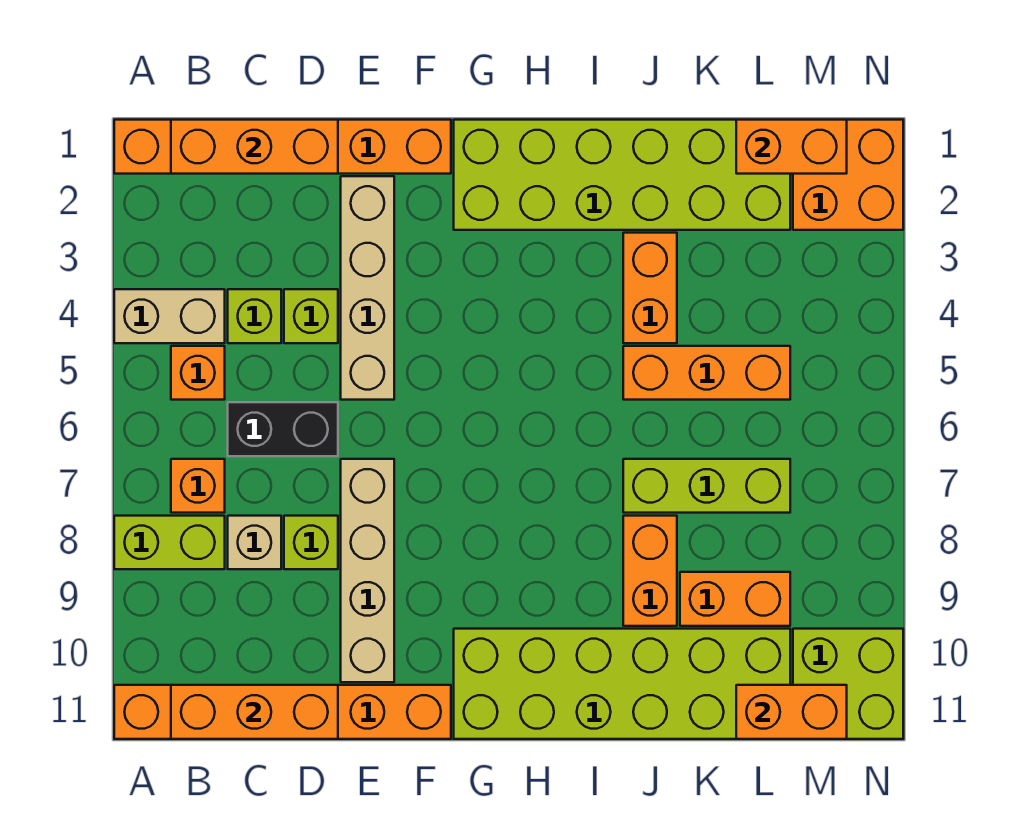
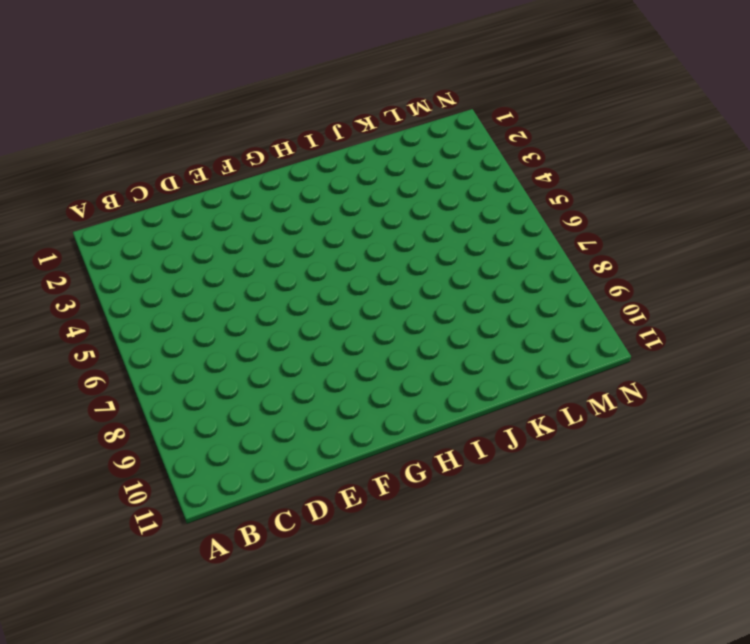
none -> orange 1x6 brick [114,120,451,174]
none -> tan 1x2 brick [114,289,225,343]
none -> lime 1x2 brick [114,516,225,569]

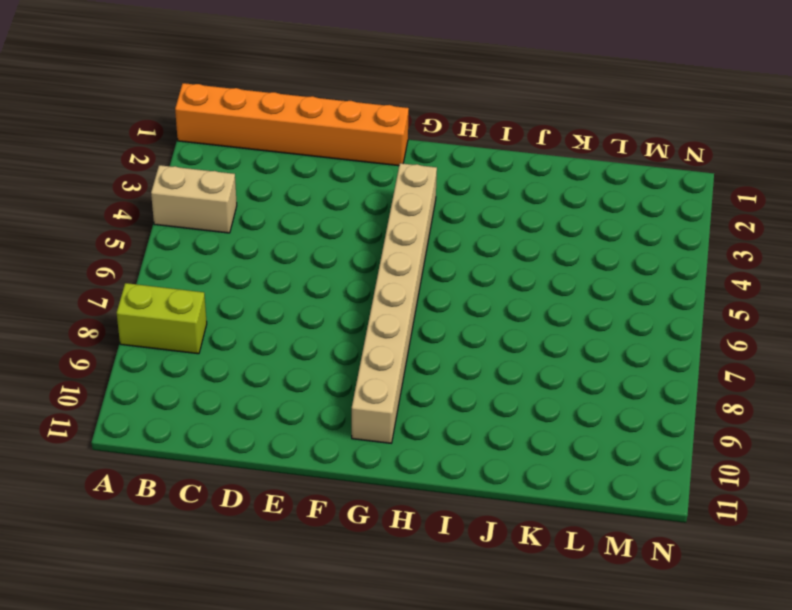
tan 1x8 brick [352,163,437,443] -> lime 2x6 brick [454,629,790,739]
none -> orange 1x6 brick [114,685,451,739]
none -> orange 1x1 brick [171,346,225,400]
none -> orange 1x1 brick [171,459,225,513]

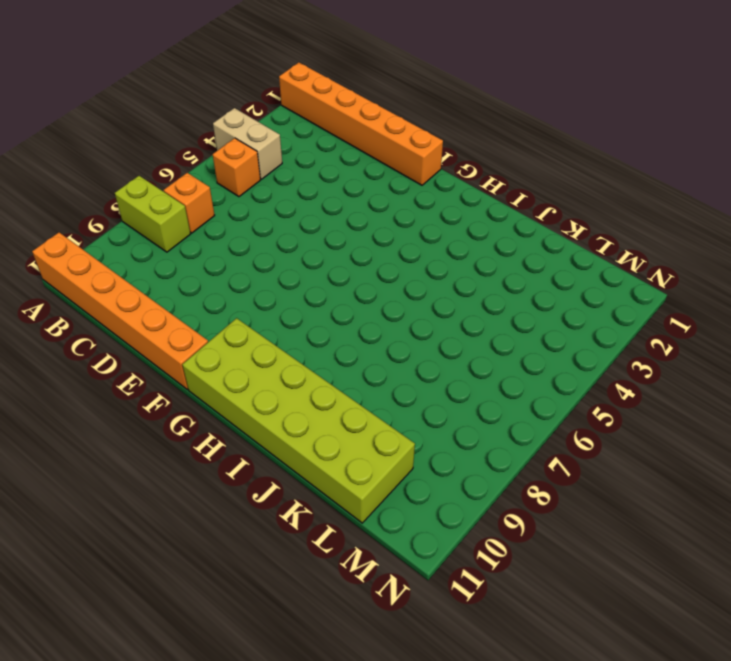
none -> lime 1x1 brick [228,289,281,343]
none -> black 1x2 brick [228,402,338,456]
none -> tan 1x1 brick [228,516,281,569]

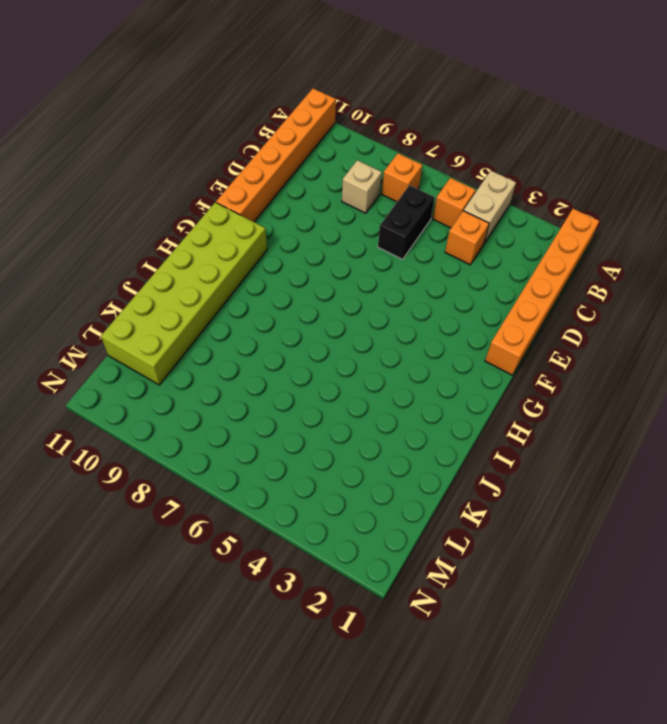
orange 1x1 brick [445,211,489,265] -> lime 1x1 brick [228,289,281,343]
none -> lime 1x2 brick [114,516,225,569]
none -> lime 1x1 brick [284,289,338,343]
none -> lime 1x1 brick [284,516,338,569]

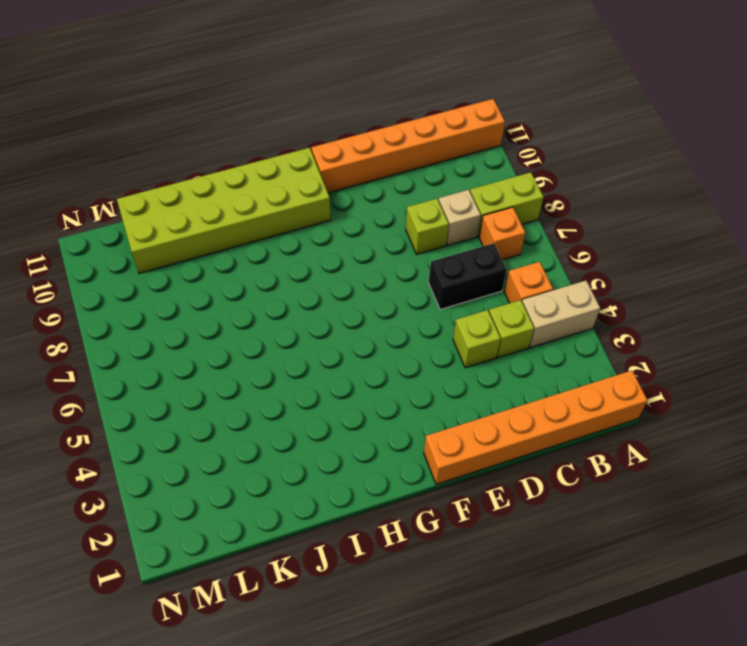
none -> tan 1x4 brick [341,176,394,400]
none -> tan 1x4 brick [341,459,394,682]
none -> lime 2x6 brick [454,120,790,230]

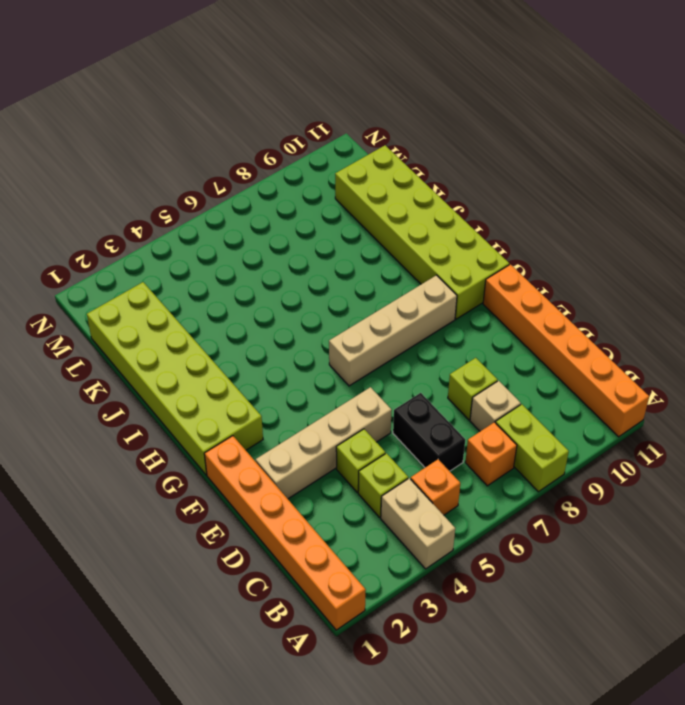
tan 1x4 brick [329,275,457,386] -> tan 1x4 brick moved to [341,459,394,682]
none -> orange 1x2 brick [623,233,677,343]
none -> orange 1x3 brick [623,346,790,400]
none -> lime 1x3 brick [623,459,790,513]

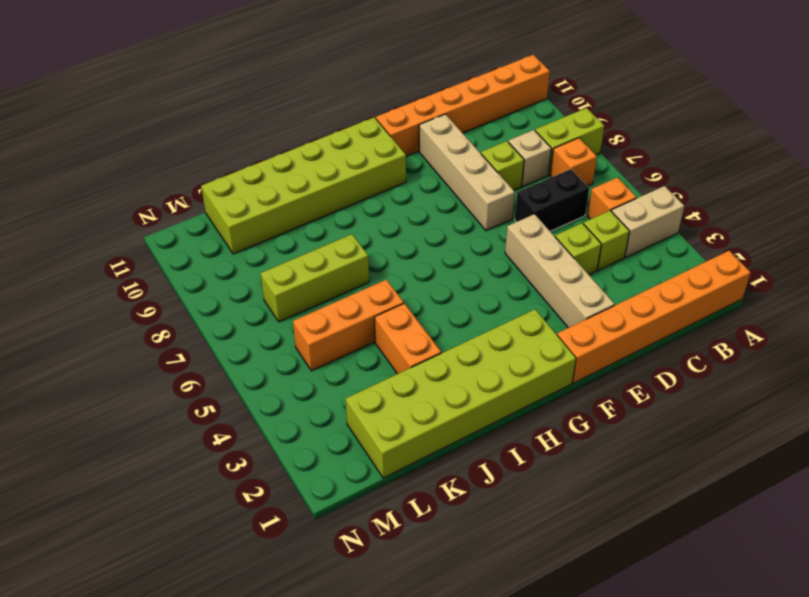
none -> orange 1x2 brick [623,516,677,626]
none -> orange 1x2 brick [680,572,790,626]
none -> orange 2x2 brick [793,120,903,230]

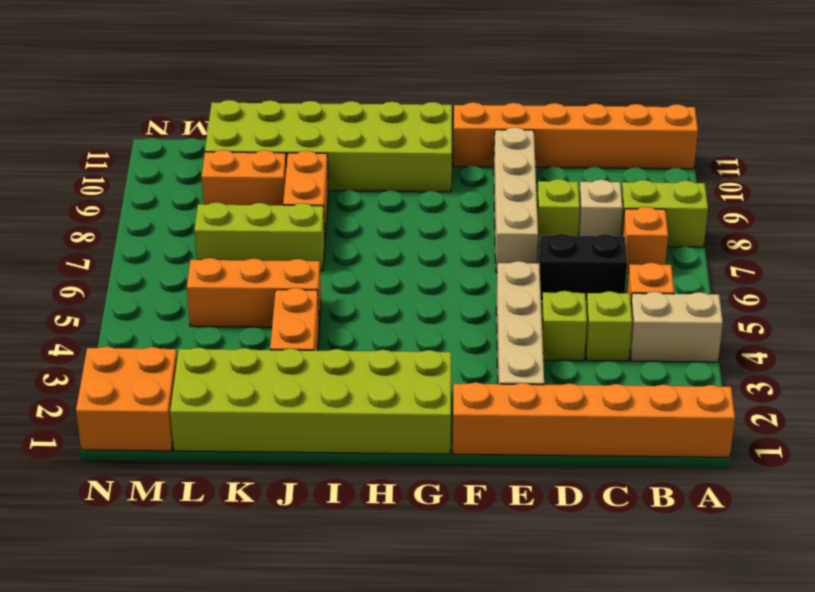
none -> lime 2x2 brick [793,629,903,739]
none -> orange 1x3 brick [171,120,338,174]
none -> orange 1x3 brick [171,685,338,739]

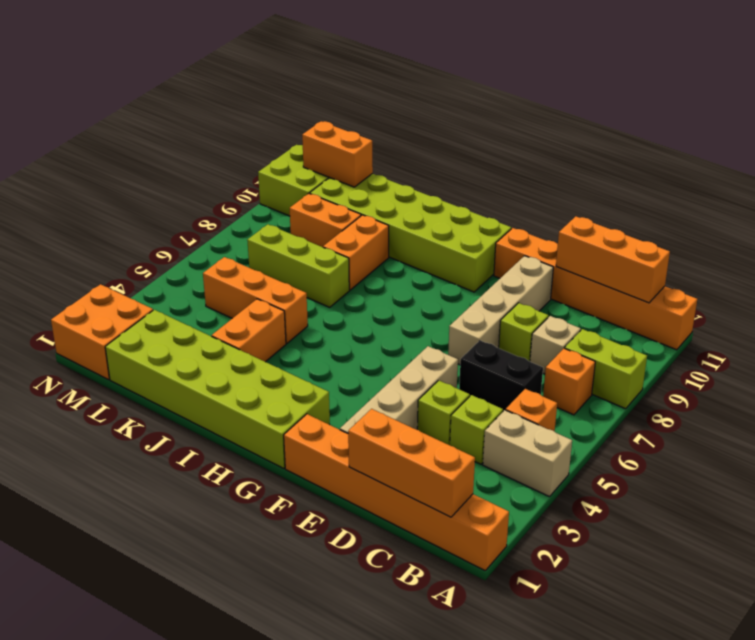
none -> orange 1x2 brick [736,120,847,174]

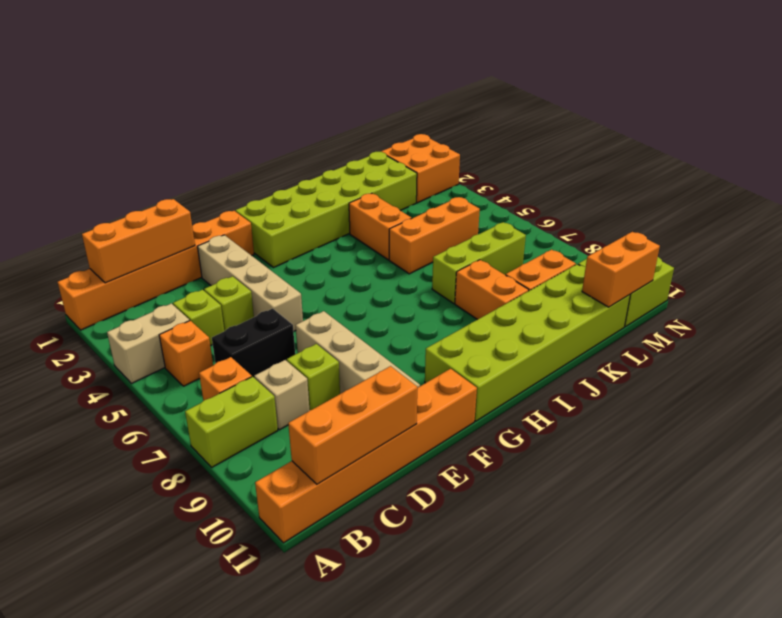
none -> orange 1x2 brick [736,120,847,174]

